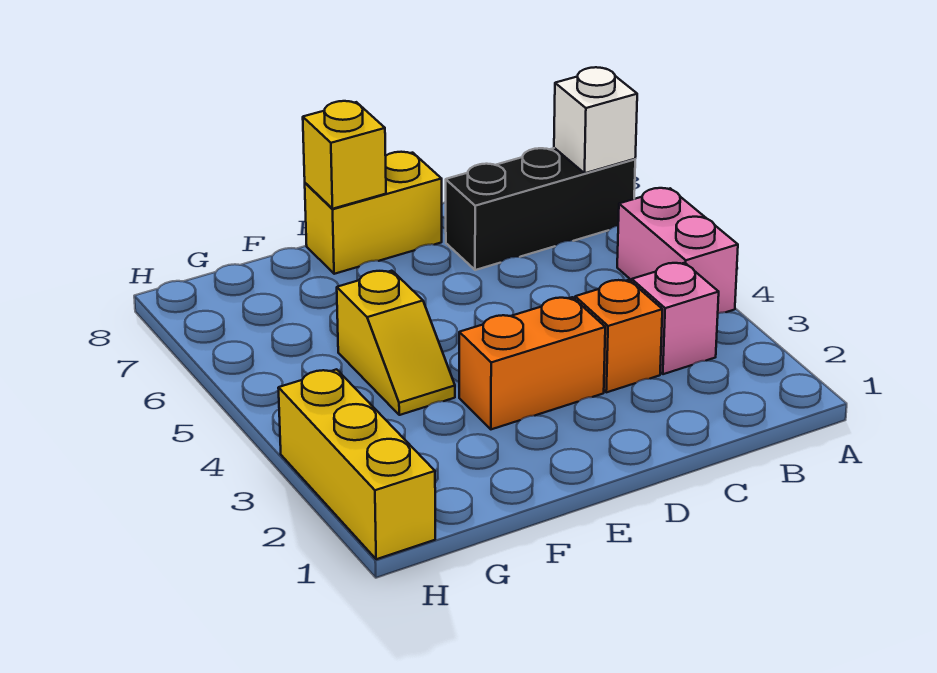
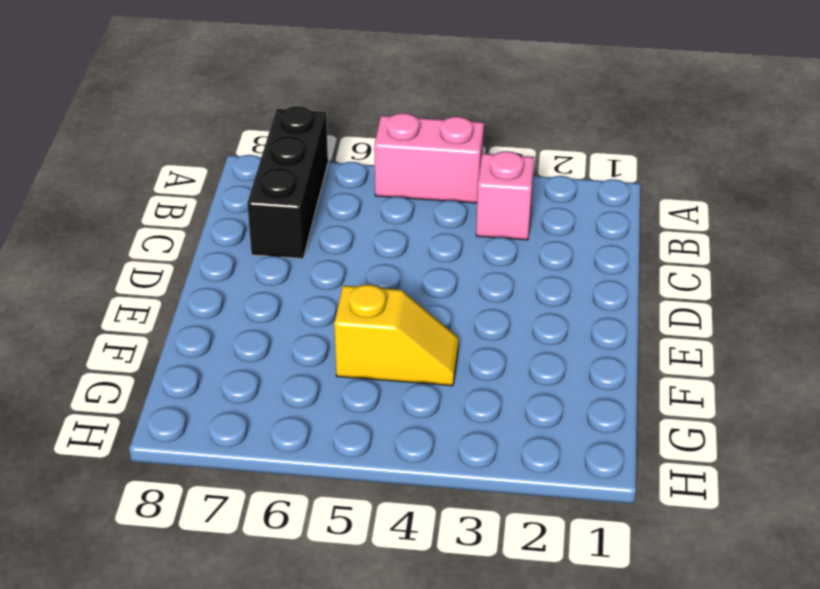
none -> orange 1x1 brick [575,280,662,392]
none -> orange 1x2 brick [459,297,605,429]

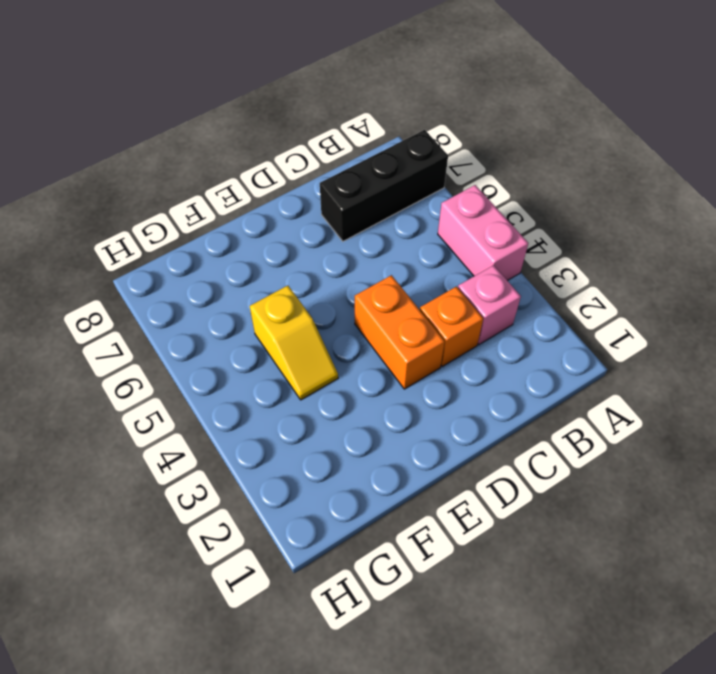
orange 1x2 brick [355,275,445,389] -> orange 1x2 brick turned to [459,297,605,429]
none -> yellow 1x2 brick [305,152,442,274]
none -> yellow 1x3 brick [278,369,435,559]

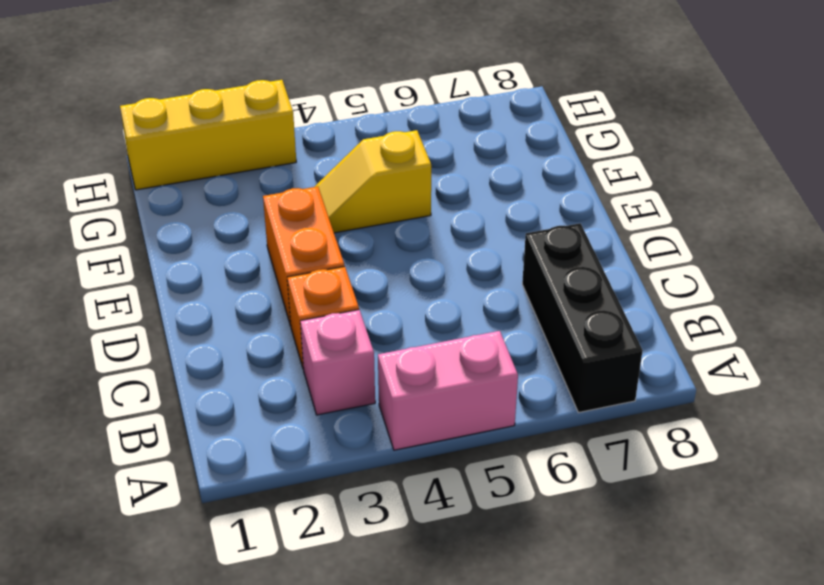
none -> yellow 1x2 brick [305,152,442,274]
none -> white 1x1 brick [554,67,637,173]

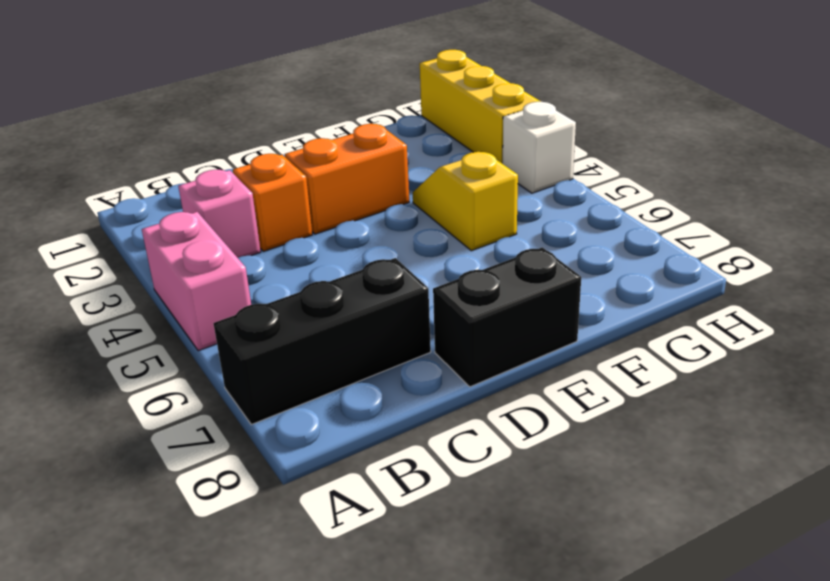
black 1x2 brick [433,247,581,387] -> yellow 1x2 brick [305,152,442,274]
white 1x1 brick [503,102,576,193] -> white 1x1 brick moved to [554,67,637,173]
none -> yellow 1x1 brick [303,101,386,209]

